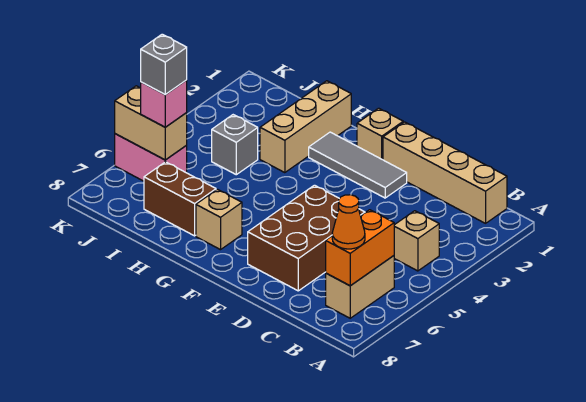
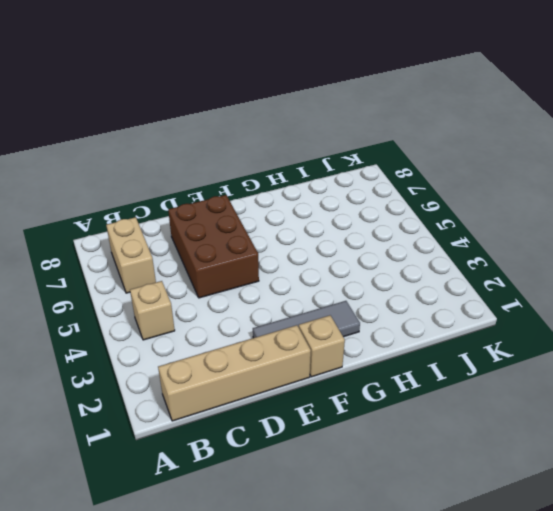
none -> tan 1x1 brick [196,189,242,250]
none -> tan 1x3 brick [260,81,351,173]
none -> brown 1x2 brick [144,162,216,236]

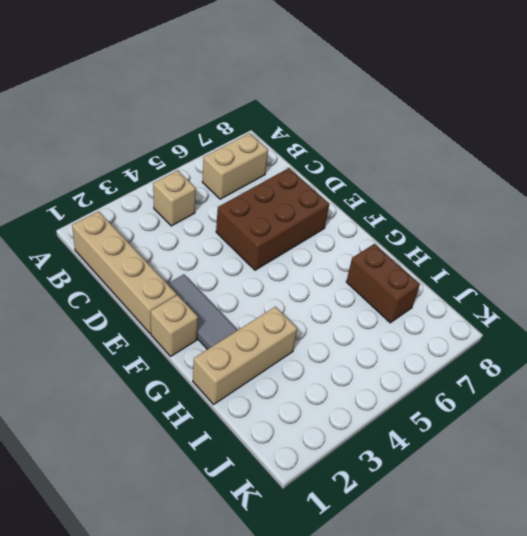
none -> tan 1x1 brick [196,189,242,250]
none -> grey 1x1 brick [212,115,258,175]
none -> pink 1x2 brick [115,134,187,181]

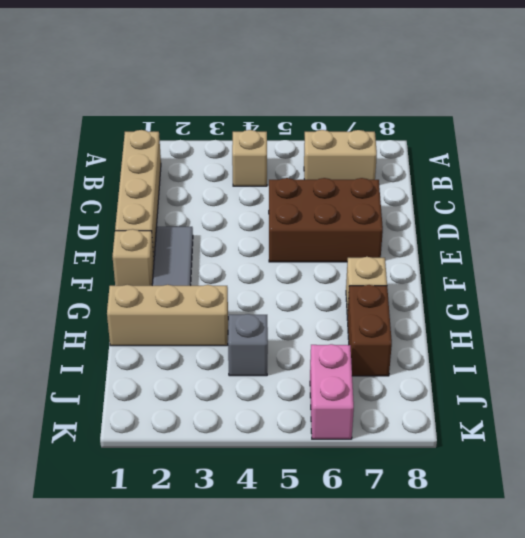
none -> orange 1x2 brick [326,210,394,286]
none -> tan 1x2 brick [115,86,187,160]
none -> orange 1x1 cone [332,195,365,249]

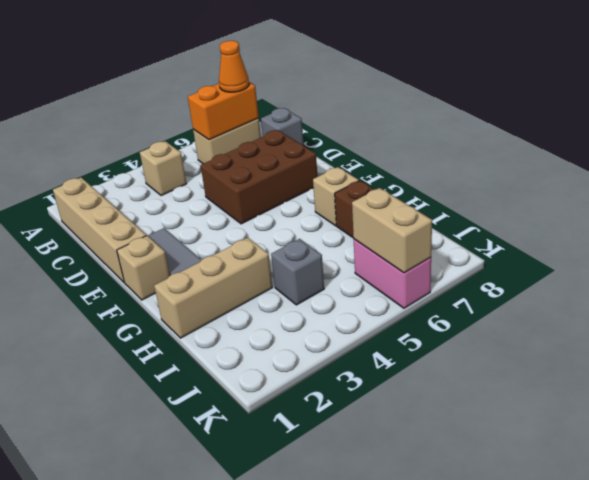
grey 1x1 brick [261,108,304,146] -> grey 1x1 brick moved to [141,34,187,95]
none -> pink 1x1 brick [141,80,187,127]

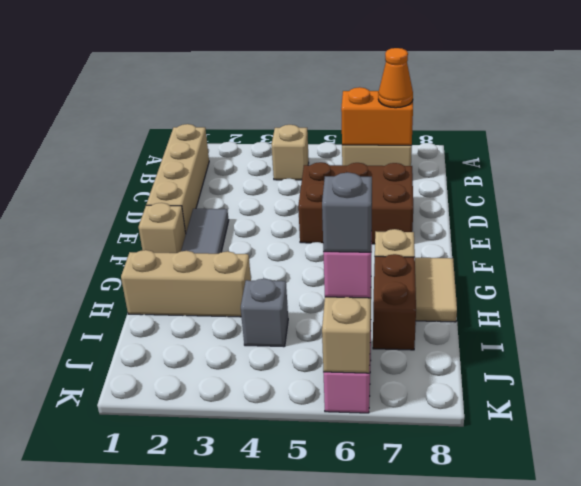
tan 1x2 tile [415,258,457,322] -> none

